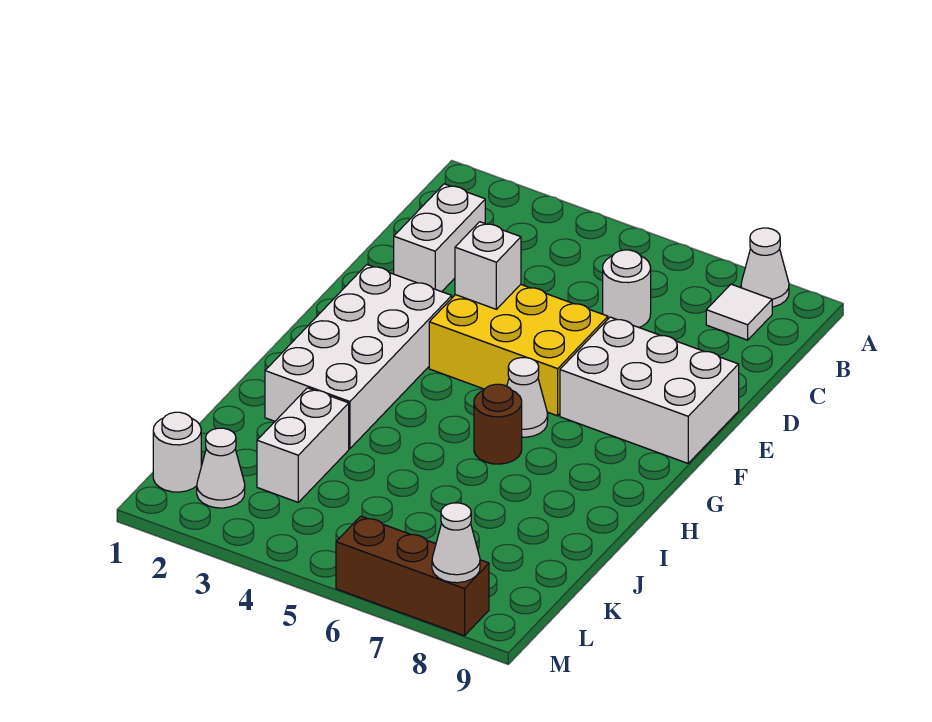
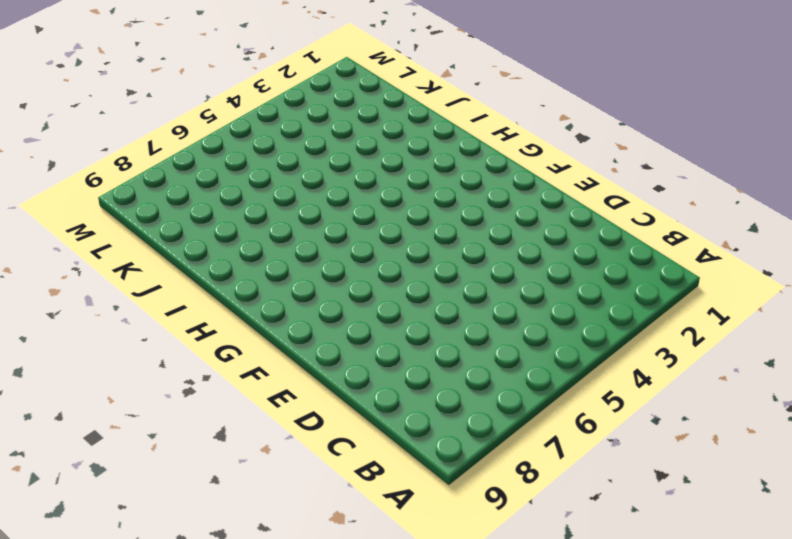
none -> white 1x1 cone [741,228,789,307]
none -> white 1x1 tile [706,284,772,340]
none -> white 1x2 brick [394,184,485,292]

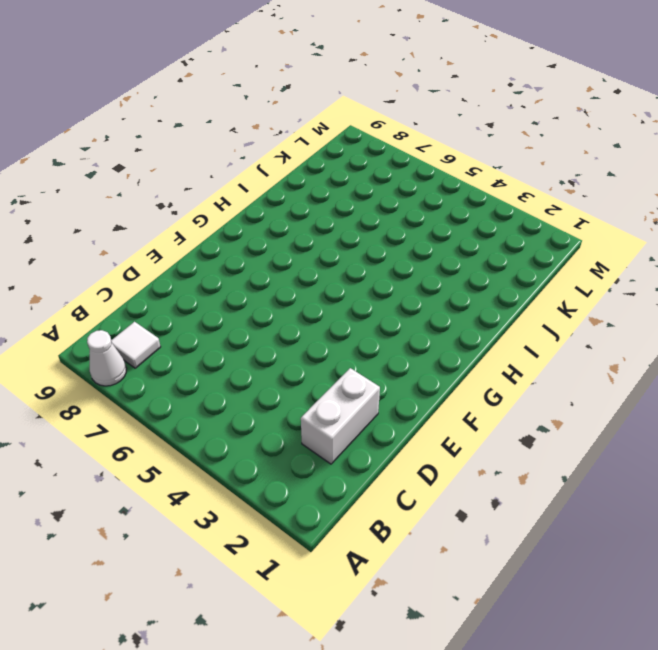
none -> white 1x1 round brick [603,250,651,327]
none -> yellow 2x3 brick [429,285,608,416]
none -> white 2x3 brick [560,317,739,463]

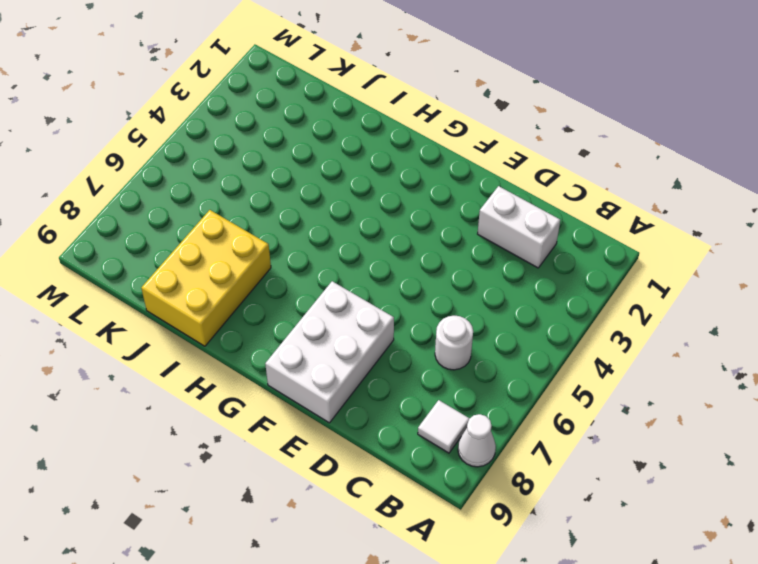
yellow 2x3 brick [141,210,271,346] -> yellow 2x3 brick moved to [429,285,608,416]
none -> white 2x4 brick [265,265,452,449]
none -> white 1x1 cone [507,358,548,437]
none -> brown 1x1 round brick [474,384,522,464]

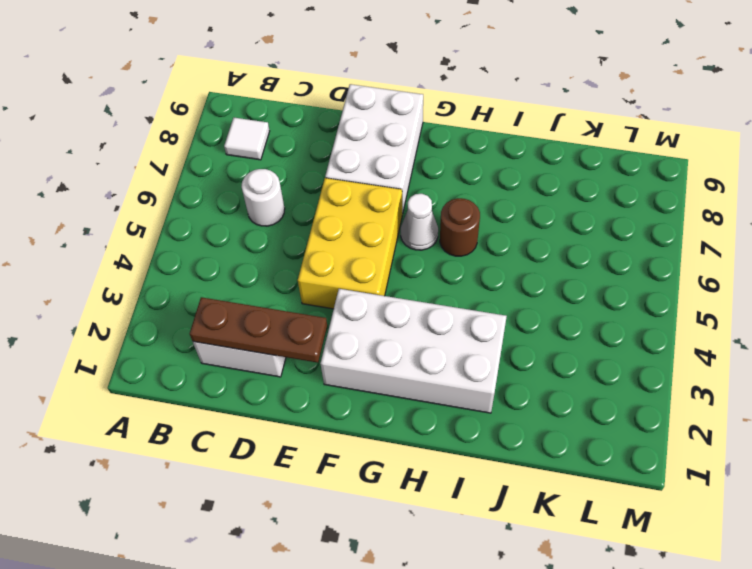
brown 1x3 plate [190,297,327,363] -> none
none -> white 1x1 cone [741,228,789,307]
none -> white 1x2 brick [257,388,349,502]
none -> white 1x1 round brick [153,412,201,492]

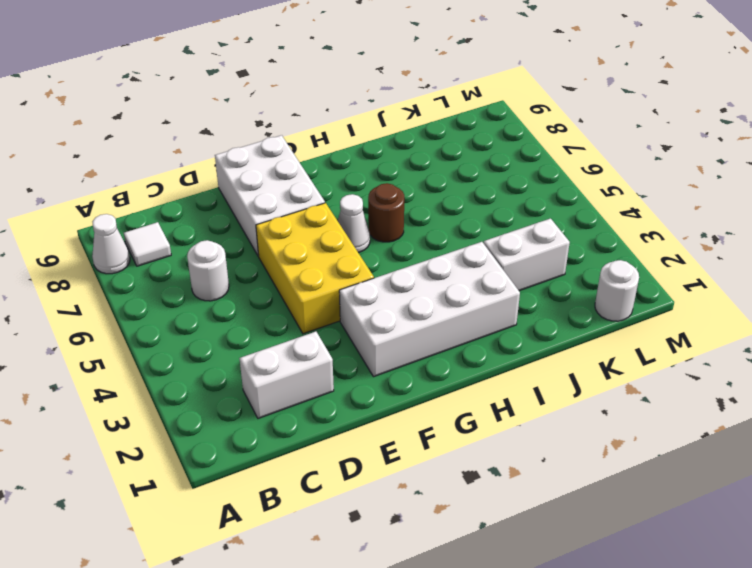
none -> white 1x1 cone [197,428,245,508]
none -> brown 1x3 brick [336,516,489,636]
none -> white 1x1 brick [455,222,521,309]

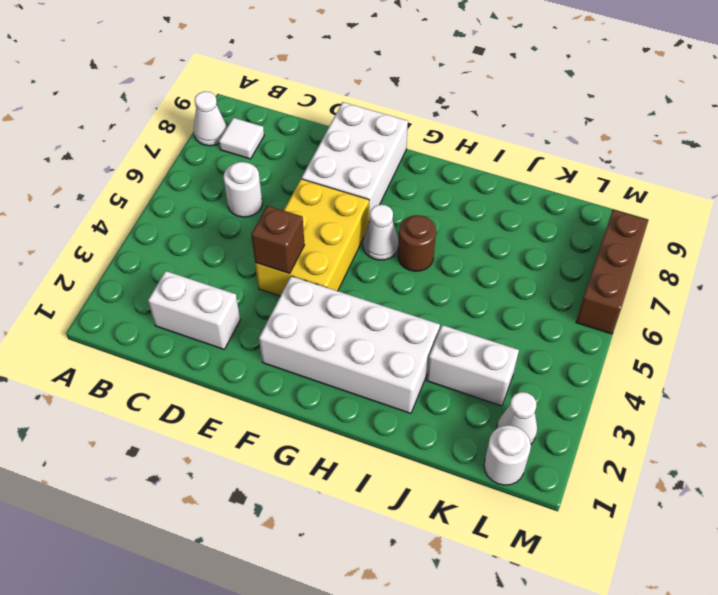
brown 1x1 brick [251,206,304,274] -> white 1x1 brick [455,222,521,309]
none -> white 1x1 cone [432,503,480,583]

